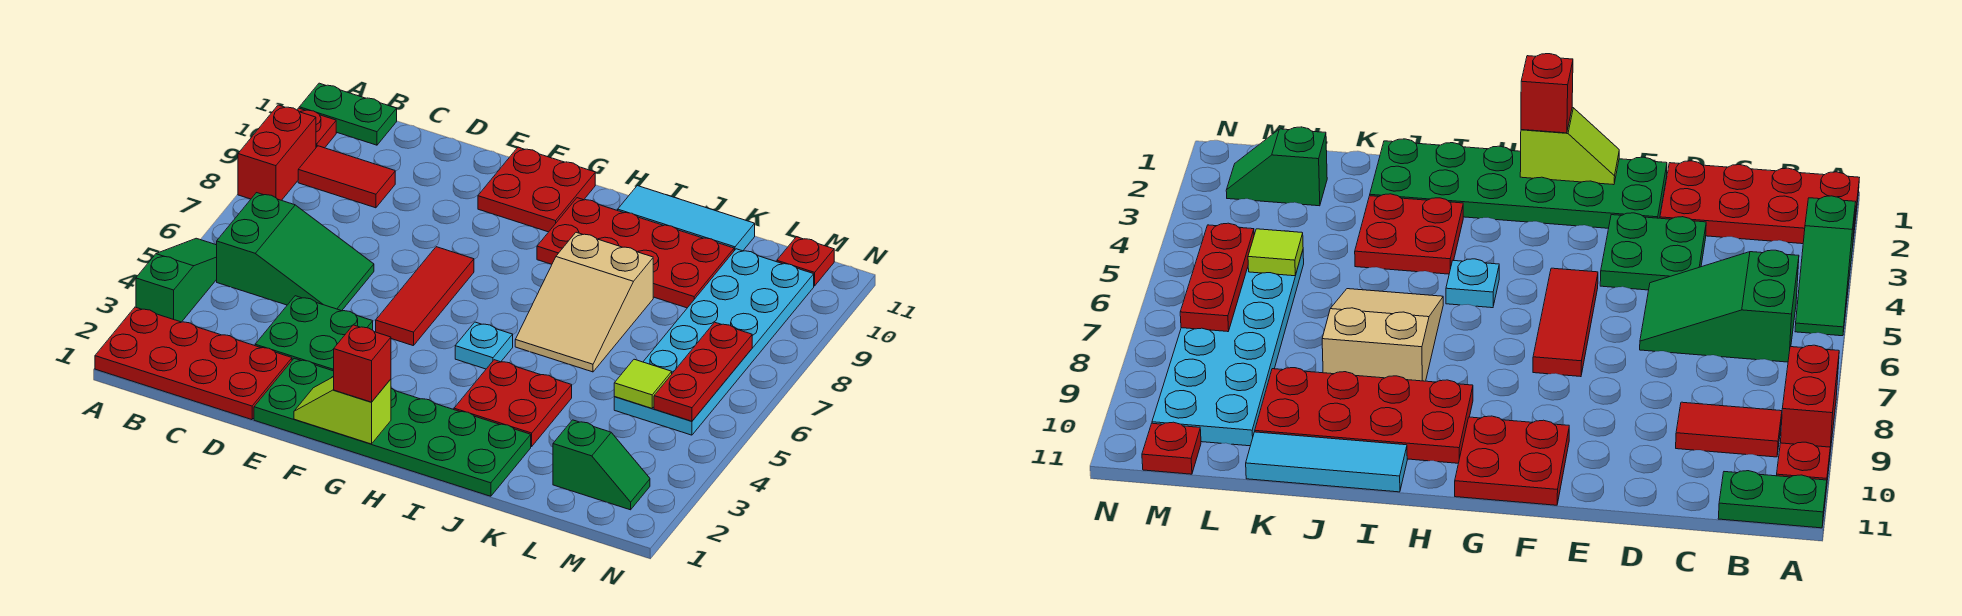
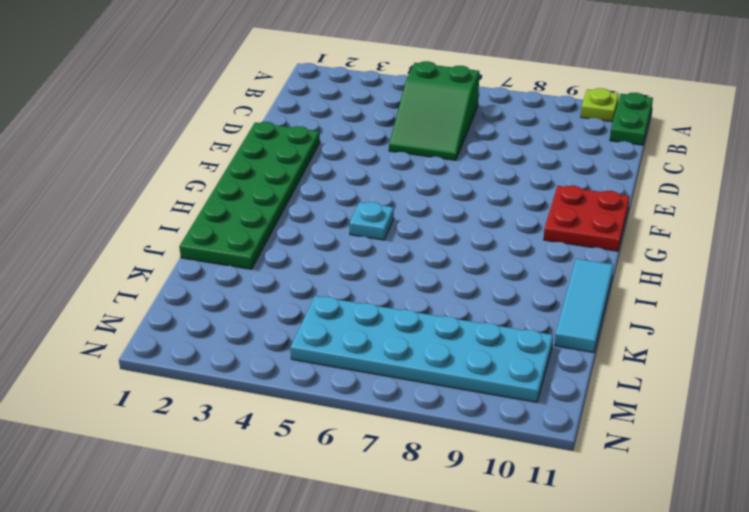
lime 1x1 plate [581,88,619,122] -> red 1x1 plate [297,108,336,148]
none -> red 2x4 plate [95,307,292,420]
none -> green 1x3 slope [136,238,217,322]
none -> red 1x2 brick [238,105,316,200]

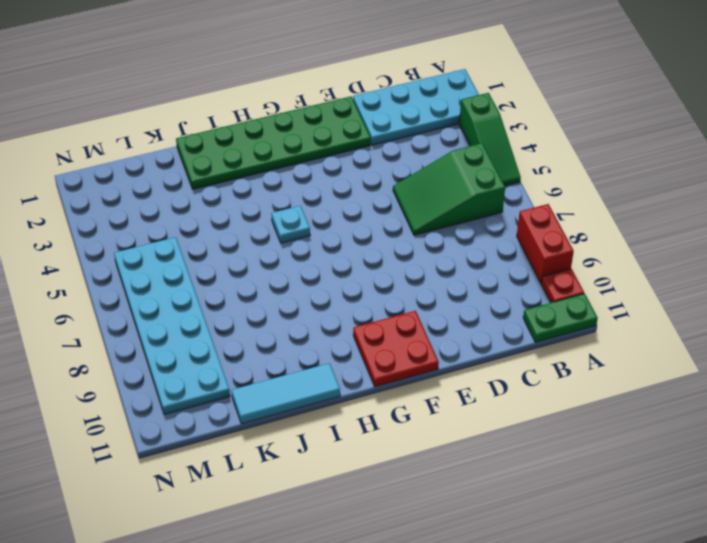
cyan 2x4 plate [353,69,479,145] -> red 2x4 plate [95,307,292,420]
none -> red 1x2 tile [298,146,395,208]
none -> green 2x2 plate [255,296,373,371]
none -> red 1x3 tile [376,247,474,346]

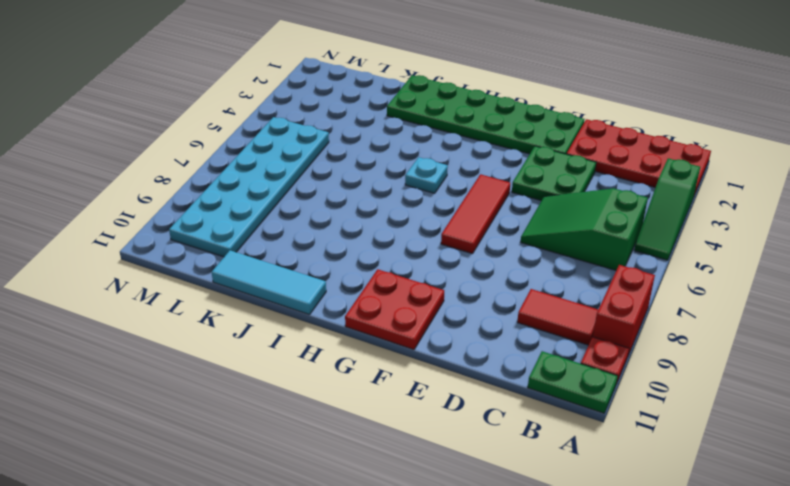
none -> red 2x4 plate [537,198,734,308]
none -> red 2x2 plate [454,360,572,447]
none -> tan 2x3 slope [515,232,653,372]

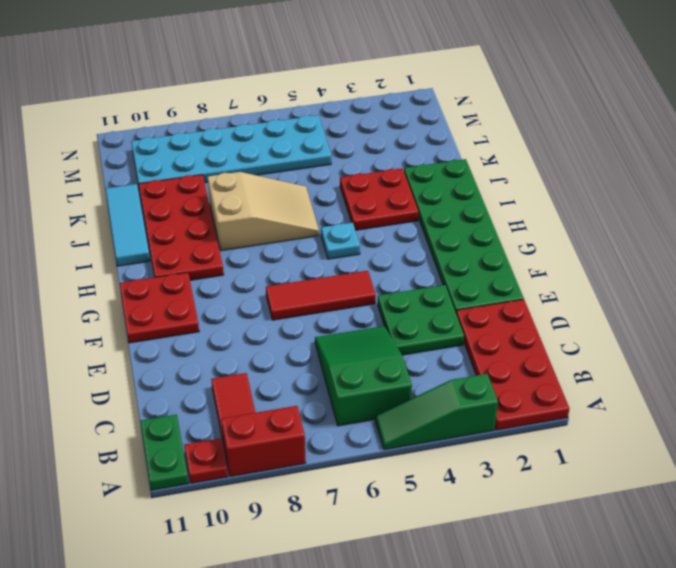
none -> green 1x2 slope [553,420,650,510]
none -> red 1x1 plate [777,237,834,286]
none -> lime 1x2 slope [294,377,391,444]

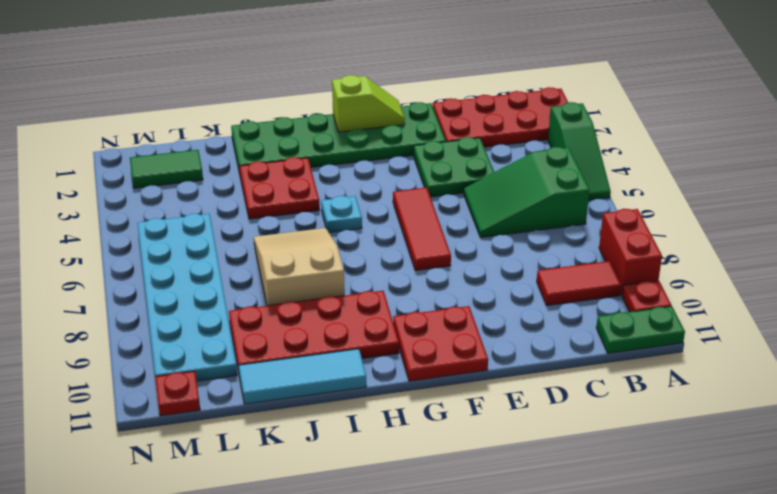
green 1x2 tile [130,150,203,188] -> green 1x2 slope [553,420,650,510]
none -> lime 1x1 tile [614,359,672,408]
none -> red 1x3 plate [654,322,752,421]
none -> red 1x1 brick [334,325,391,402]

